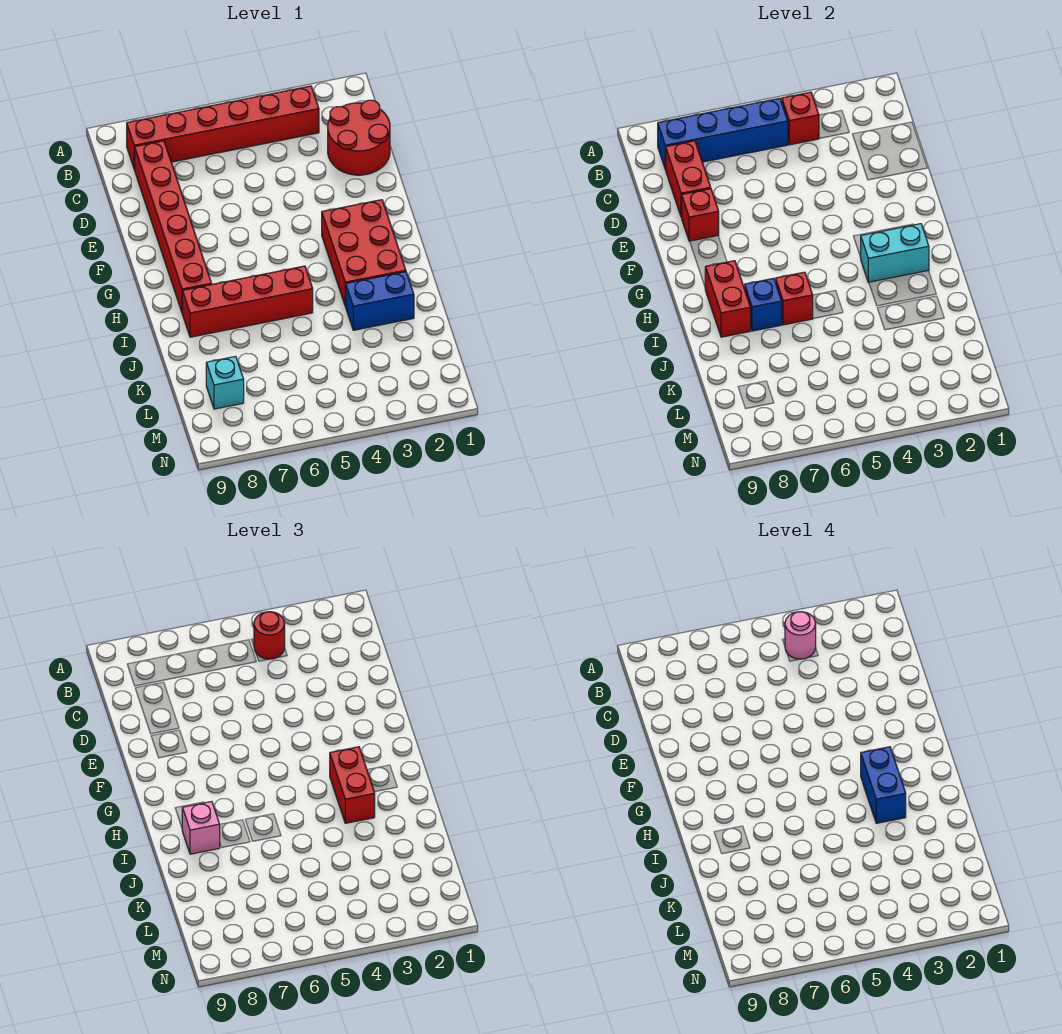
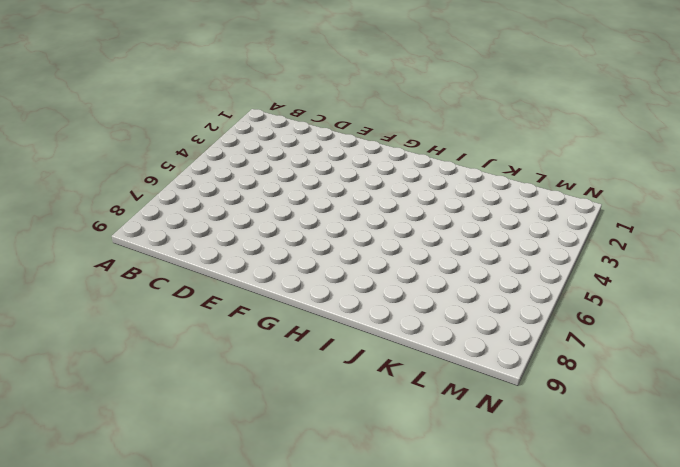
none -> red 1x6 brick [127,86,319,169]
none -> red 2x2 round brick [328,100,390,175]
none -> red 1x6 brick [134,141,212,312]

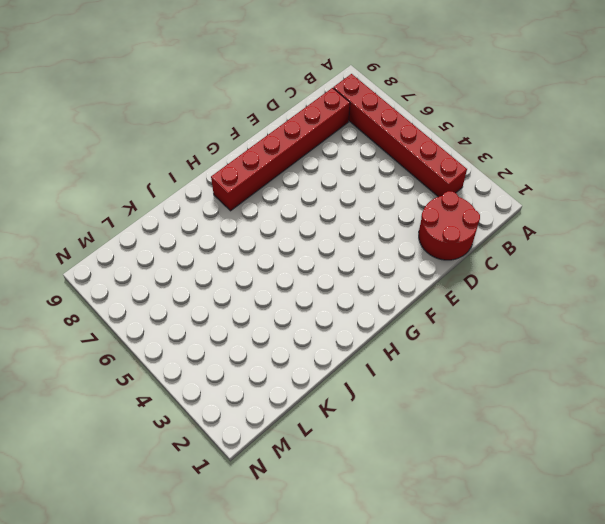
none -> red 2x3 brick [322,200,406,306]
none -> red 1x4 brick [182,266,313,337]
none -> blue 1x2 brick [346,272,414,330]

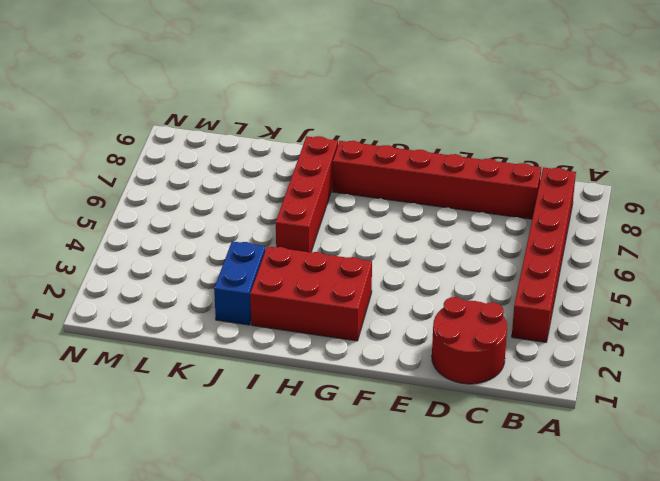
none -> cyan 1x1 brick [206,356,244,409]
none -> red 1x1 brick [782,92,819,145]
none -> blue 1x4 brick [658,98,788,169]

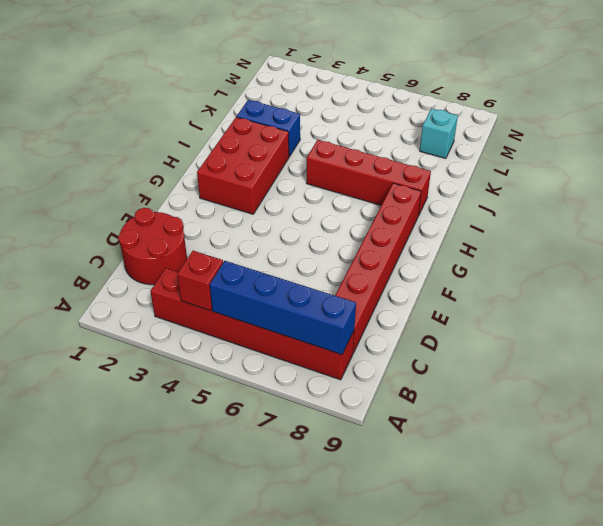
none -> red 1x2 brick [665,141,711,217]
none -> red 1x1 brick [682,189,719,241]
none -> cyan 1x2 brick [861,224,929,282]

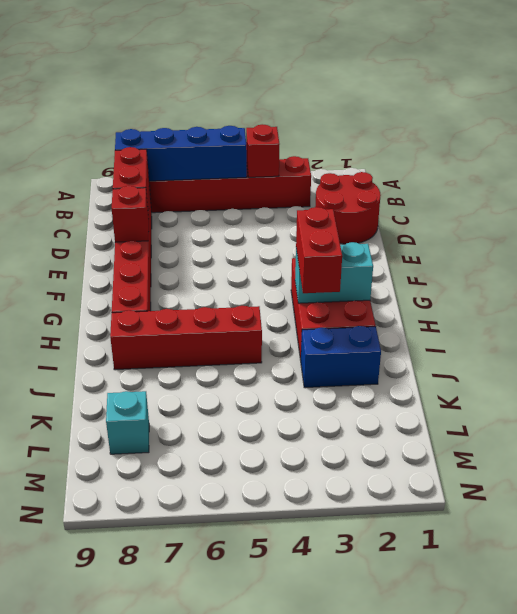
none -> red 1x2 brick [705,261,751,337]
none -> red 1x1 brick [776,272,813,325]
none -> blue 1x1 brick [745,278,782,331]

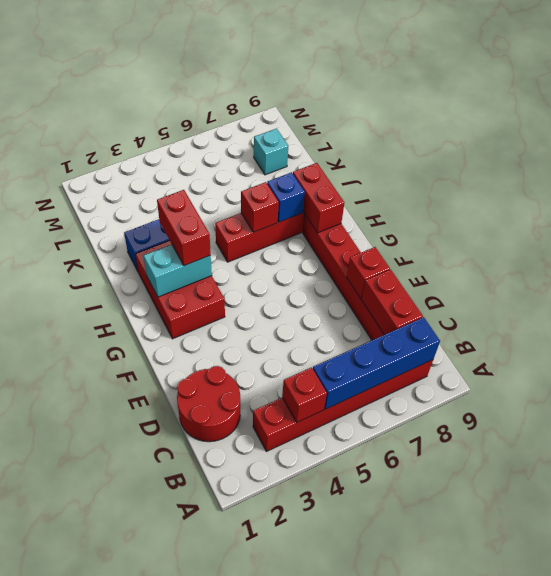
none -> red 1x1 round brick [254,612,285,659]
none -> pink 1x1 brick [182,802,220,854]
none -> pink 1x1 round brick [785,612,816,659]

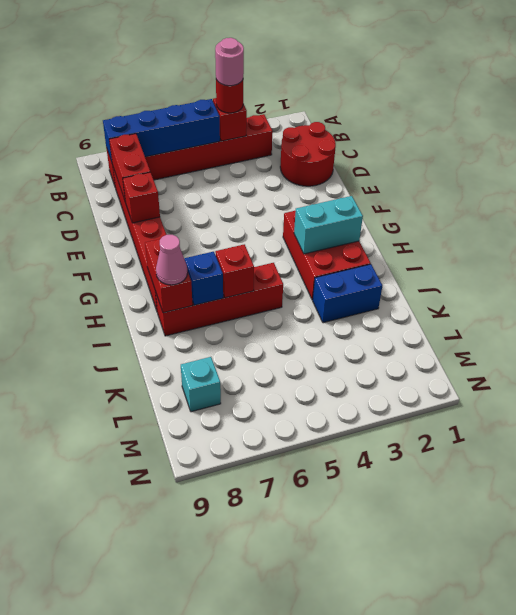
pink 1x1 cone [156,235,188,285] -> pink 1x1 brick [182,802,220,854]
none -> red 1x2 brick [330,747,375,823]
none -> blue 1x2 brick [861,747,906,823]

